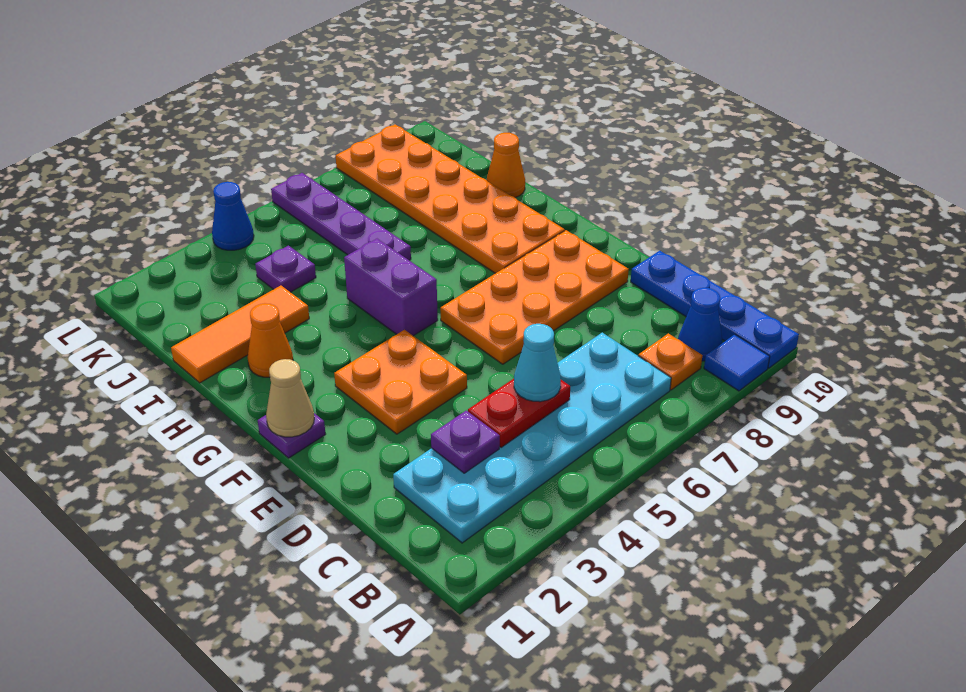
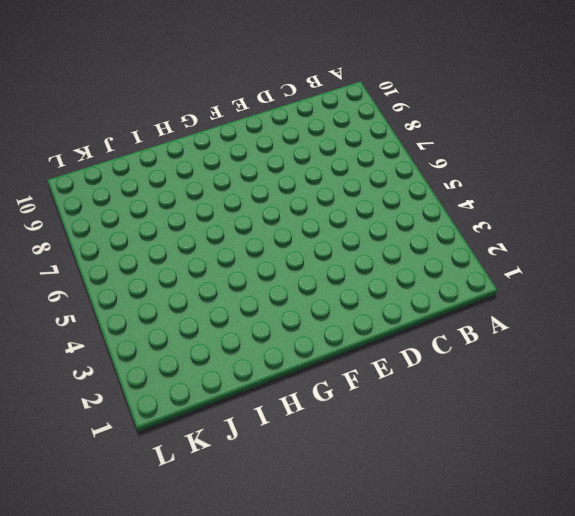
none -> blue 1x1 tile [704,334,770,391]
none -> blue 1x4 plate [631,251,799,368]
none -> cyan 2x6 plate [393,333,671,543]

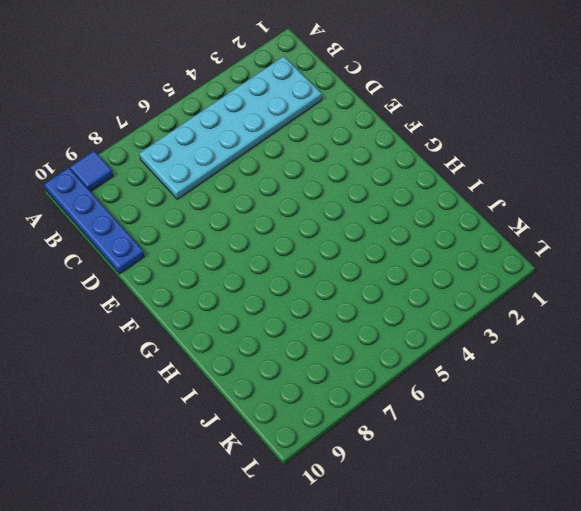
none -> orange 1x1 plate [638,333,702,390]
none -> blue 1x1 cone [678,288,723,361]
none -> orange 2x2 plate [334,330,467,434]

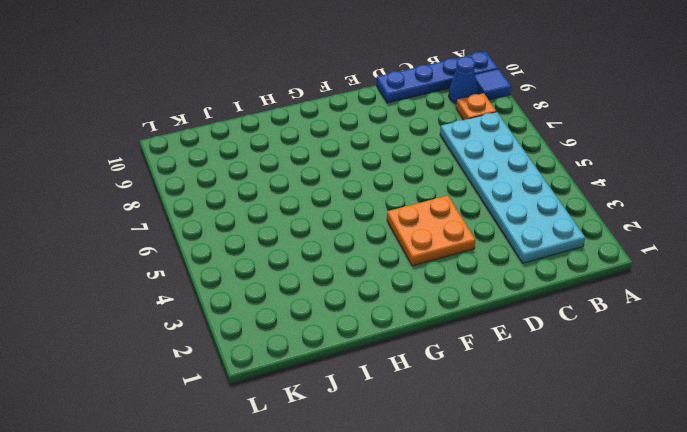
none -> orange 2x4 plate [440,230,629,364]
none -> purple 1x1 plate [258,413,326,458]
none -> purple 1x2 brick [344,239,438,336]

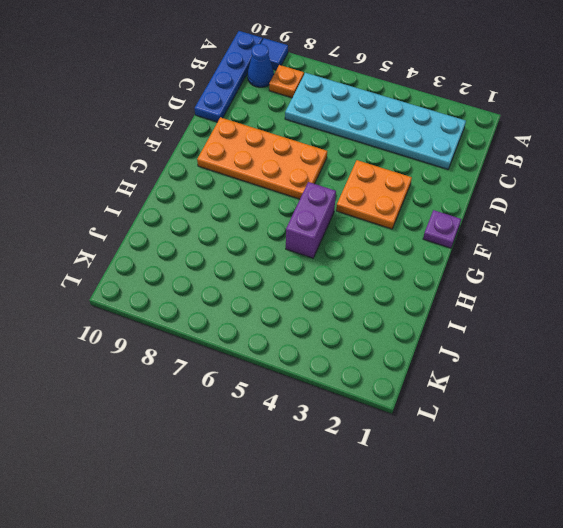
none -> orange 2x6 plate [336,125,565,273]
none -> orange 1x1 cone [247,303,293,377]
none -> orange 1x3 tile [171,286,309,383]

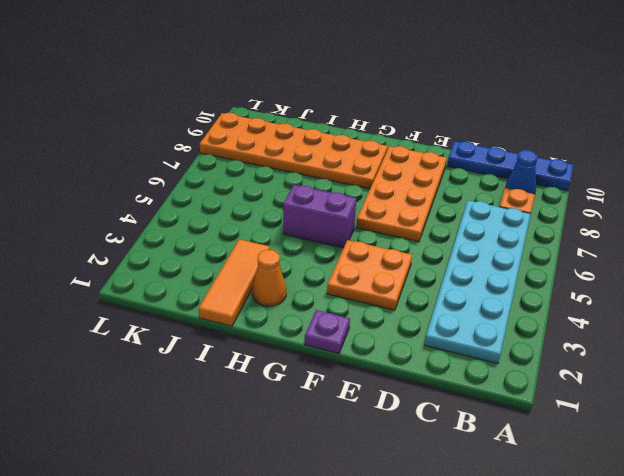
none -> blue 1x1 tile [704,334,770,391]
none -> purple 1x4 plate [271,173,411,260]
none -> orange 1x1 cone [487,133,525,197]

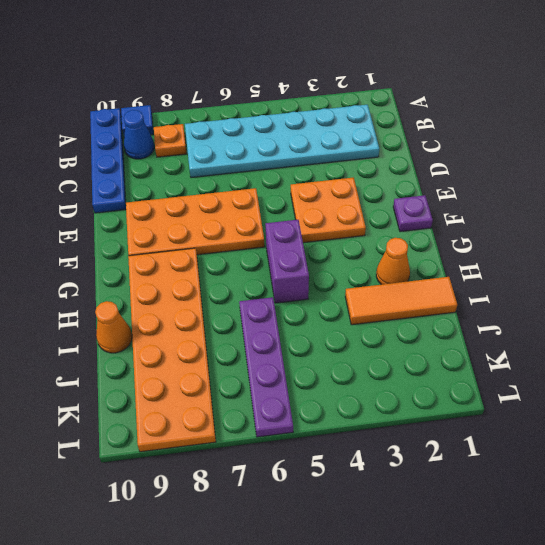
none -> purple 1x1 plate [255,246,316,292]
none -> blue 1x1 cone [212,182,254,250]
none -> purple 1x1 plate [431,411,500,473]

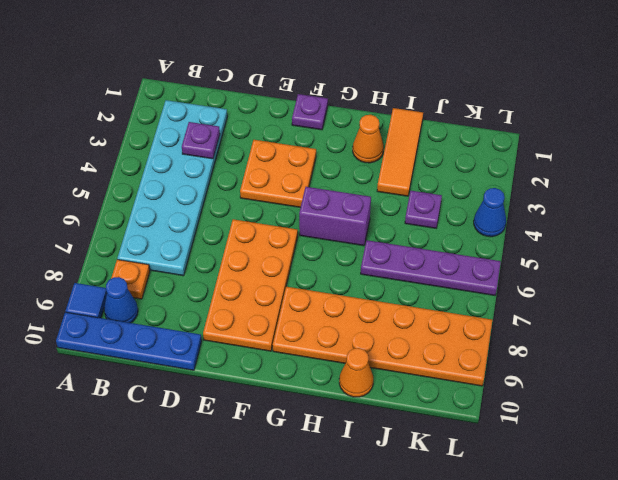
none -> red 1x2 plate [468,379,570,447]
none -> tan 1x1 cone [266,359,314,437]
none -> cyan 1x1 cone [514,324,561,402]

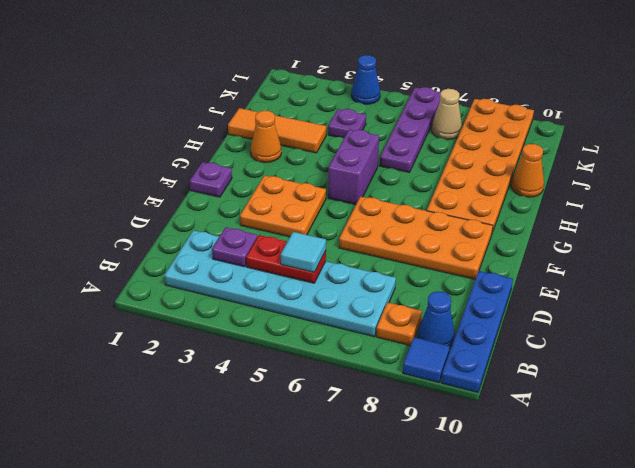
cyan 1x1 tile [281,232,326,272] -> cyan 1x1 cone [514,324,561,402]
tan 1x1 cone [432,89,462,140] -> tan 1x1 cone moved to [266,359,314,437]

